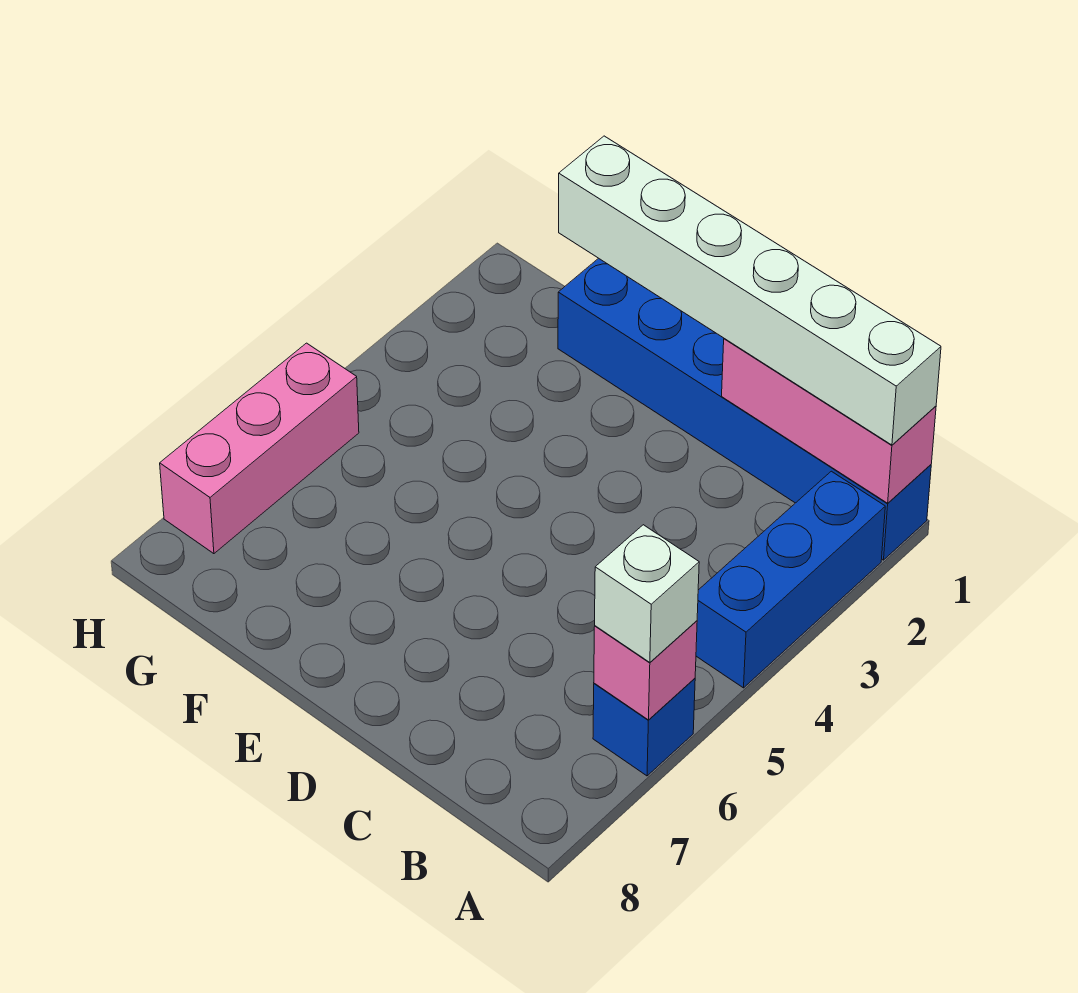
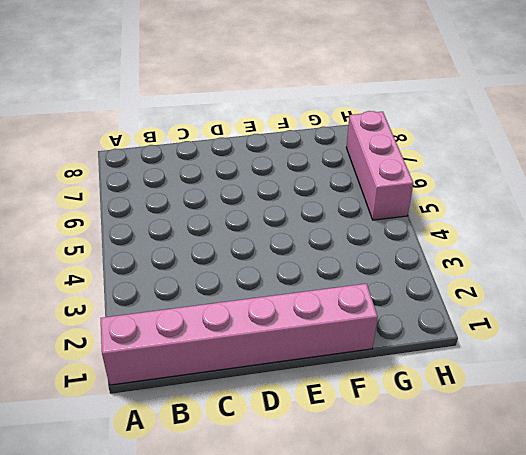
pink 1x6 brick [101,284,377,385] -> blue 1x6 brick [558,258,931,560]
none -> blue 1x3 brick [696,471,885,688]
none -> blue 1x1 brick [593,678,695,776]

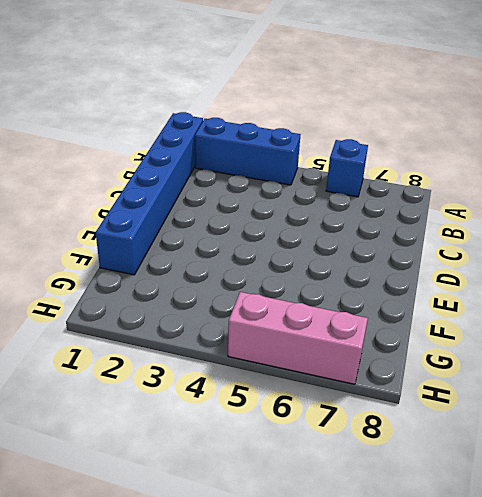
none -> pink 1x3 brick [722,339,936,503]
none -> pink 1x1 brick [594,621,697,720]

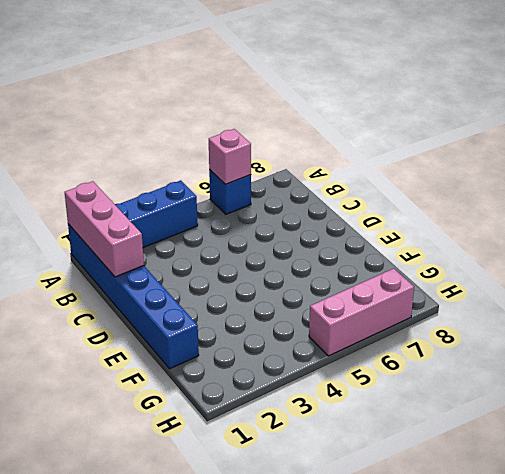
none -> white 1x6 brick [559,136,941,445]
none -> white 1x1 brick [595,525,699,662]

